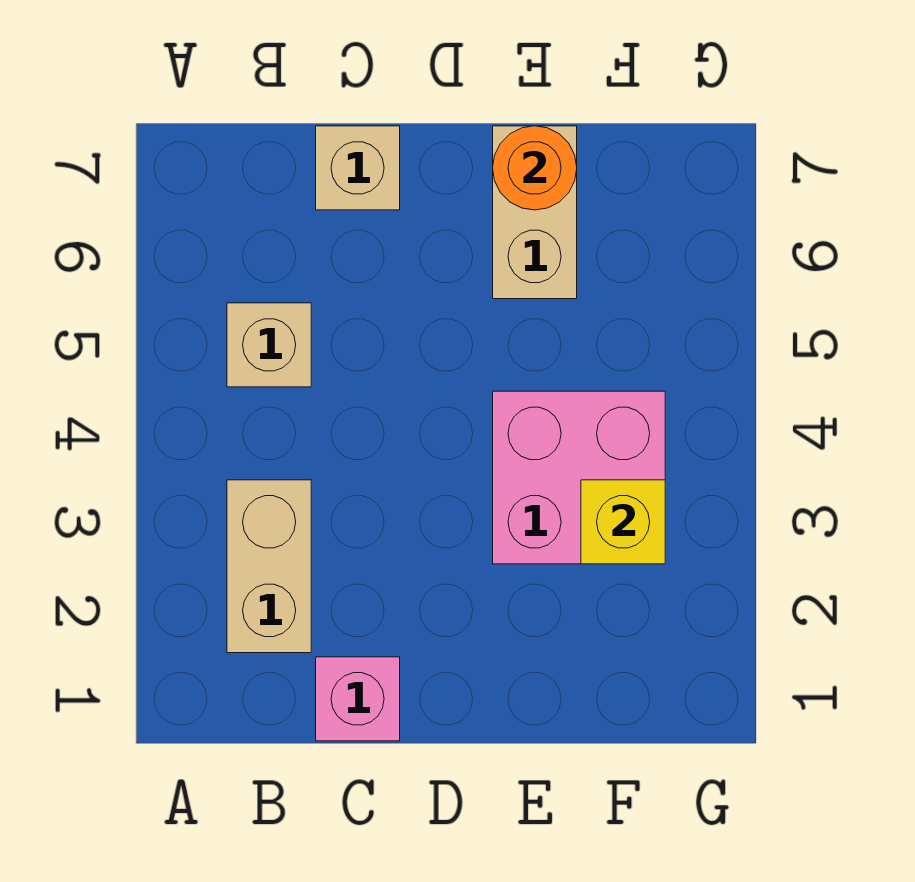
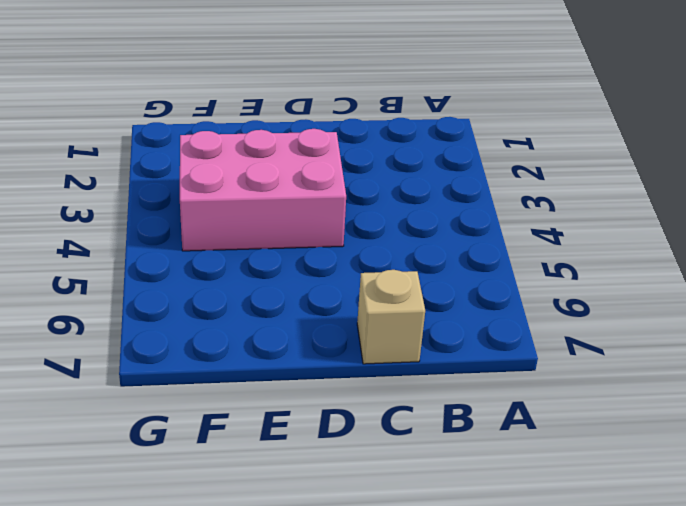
pink 2x3 brick [180,129,346,251] -> pink 2x2 brick [493,391,665,564]
none -> tan 1x2 brick [227,480,311,653]
none -> tan 1x1 brick [227,303,311,387]

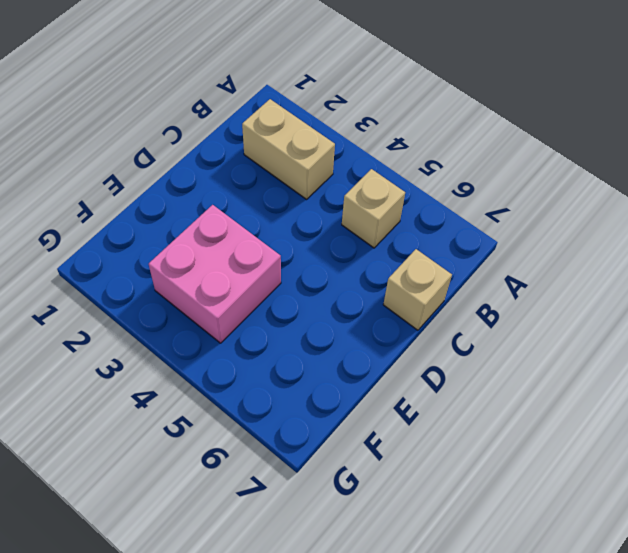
none -> pink 1x1 brick [316,657,400,741]
none -> tan 1x2 brick [493,126,577,299]

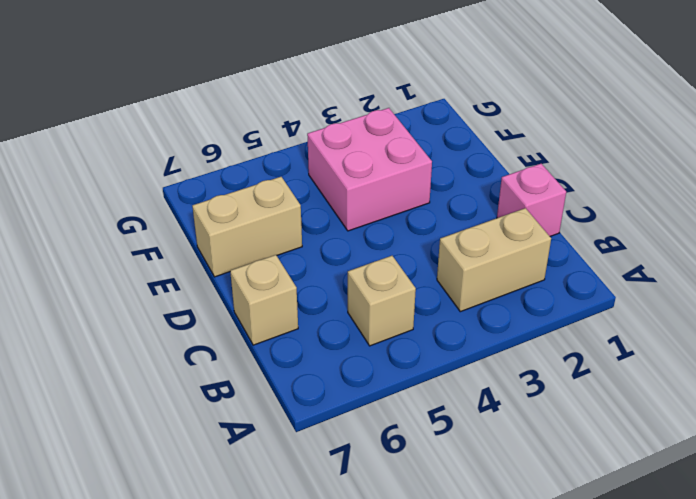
none -> orange 1x1 round brick [493,126,577,210]
none -> yellow 1x1 brick [581,480,665,564]

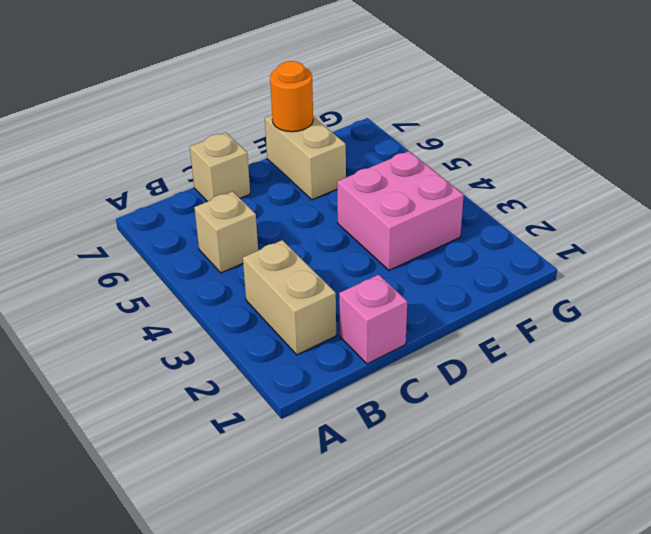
none -> yellow 1x1 brick [581,480,665,564]

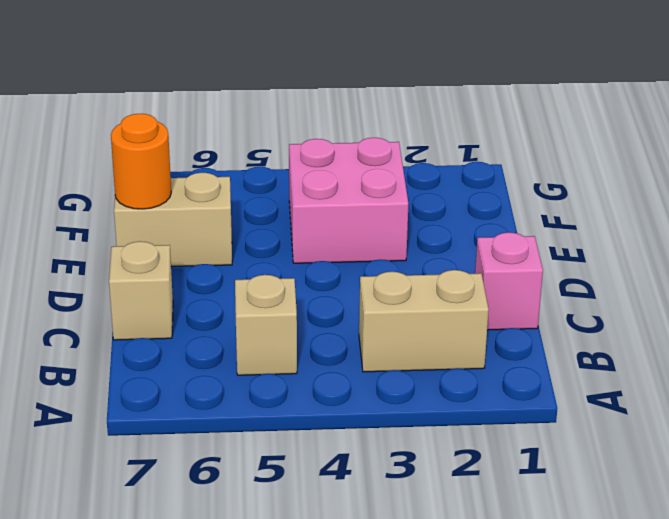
none -> yellow 1x1 brick [581,480,665,564]

